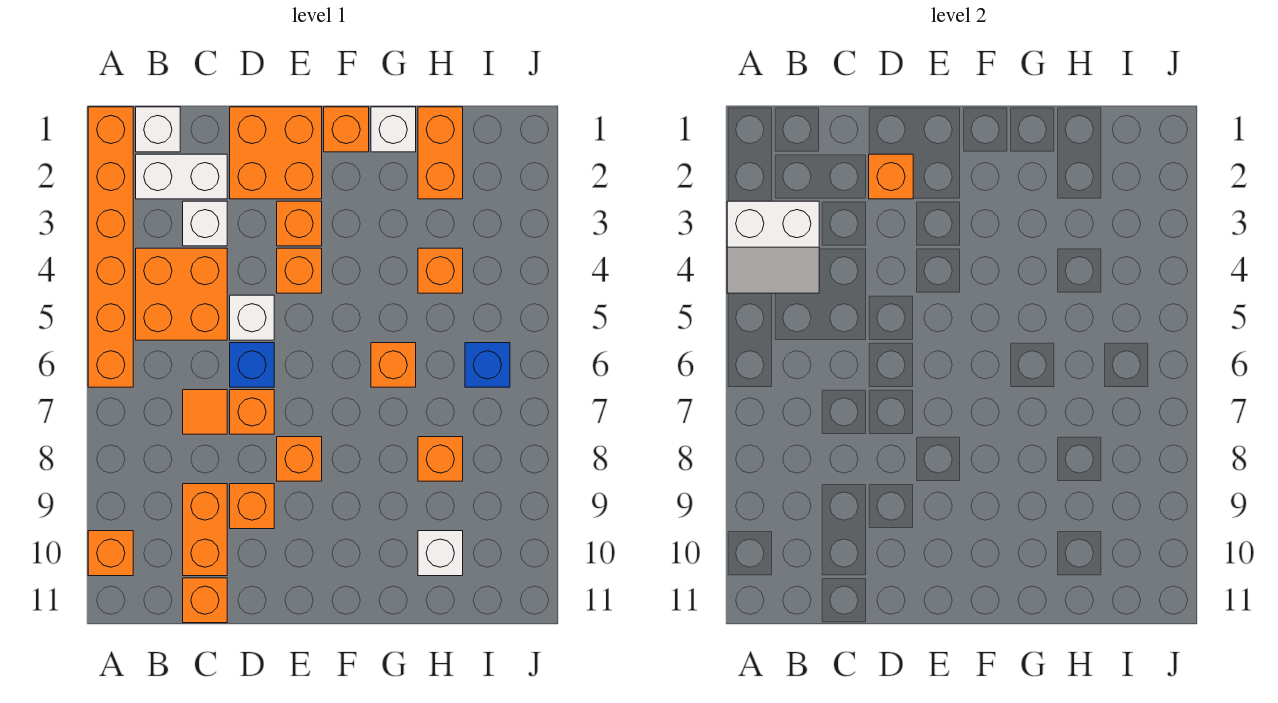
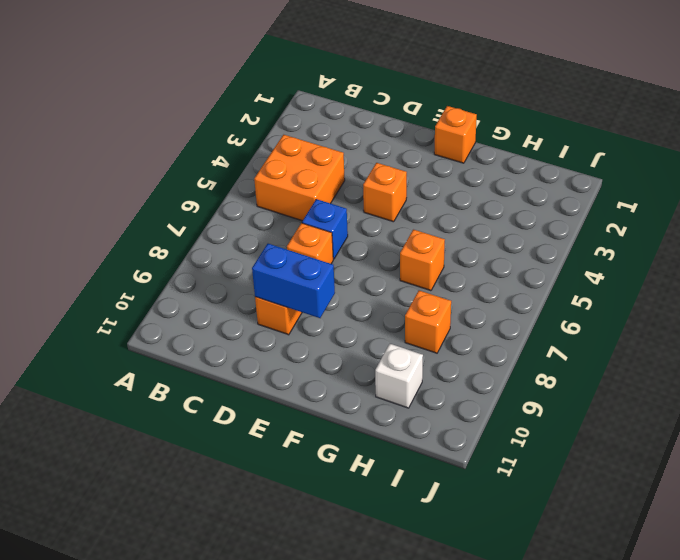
blue 1x2 brick [252,244,335,318] -> none
none -> orange 1x6 brick [88,107,133,387]
none -> orange 1x1 brick [88,531,133,576]
none -> white 1x1 brick [136,107,180,152]

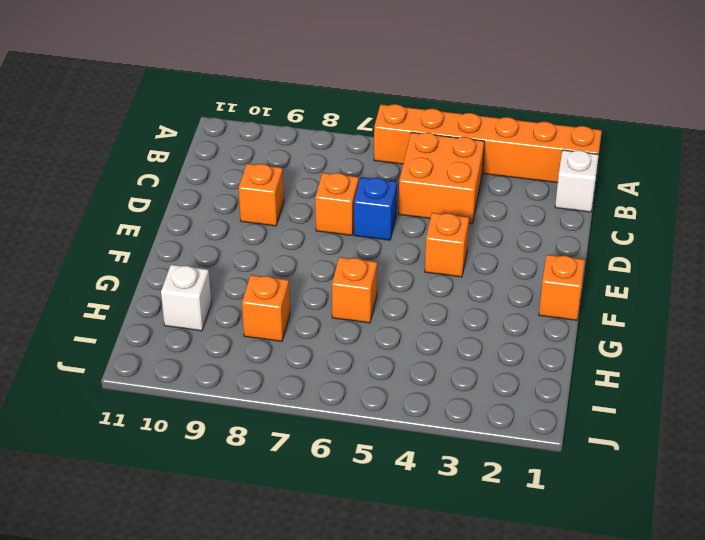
none -> orange 1x1 brick [88,531,133,576]
none -> white 1x2 brick [136,154,227,199]
none -> white 1x1 brick [183,201,227,246]

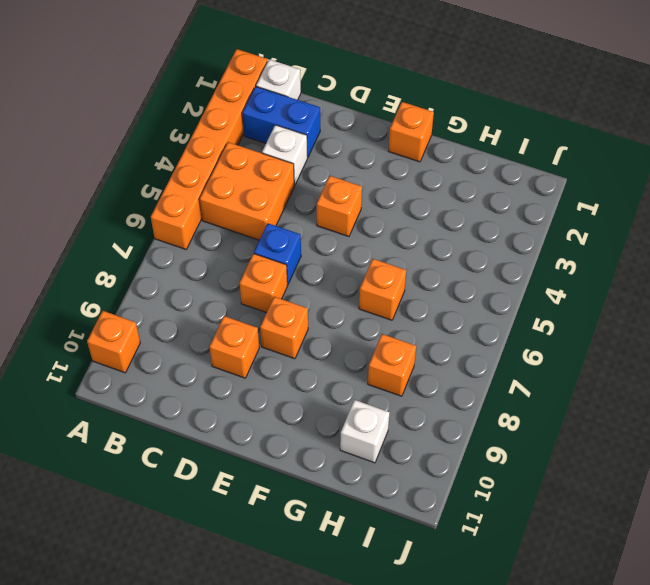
blue 1x2 brick [243,87,320,157] -> white 1x2 brick [136,154,227,199]
none -> orange 1x1 tile [183,390,227,434]
none -> orange 1x2 brick [183,484,227,576]
none -> orange 1x1 brick [183,578,227,623]

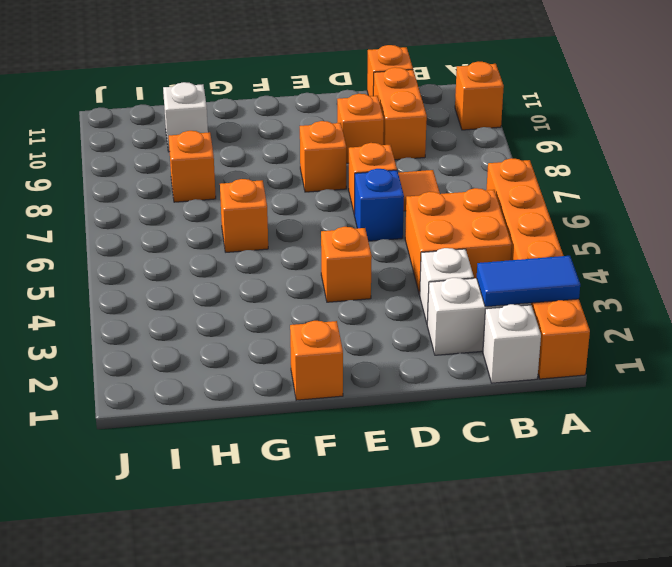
blue 1x2 tile [477,256,580,307] -> none
none -> orange 2x2 brick [230,107,322,199]
none -> white 1x1 brick [230,295,274,340]
none -> orange 1x1 brick [277,201,322,246]

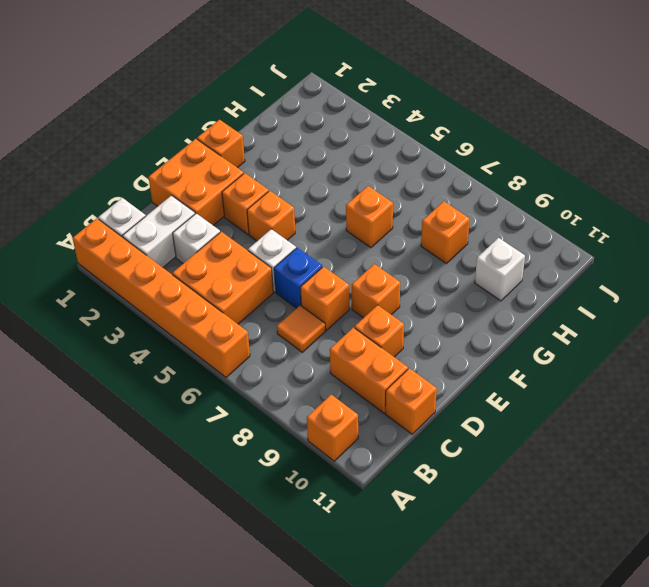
none -> white 1x1 brick [371,107,416,152]
none -> orange 1x2 brick [418,107,463,199]
none -> orange 1x1 brick [418,248,463,293]

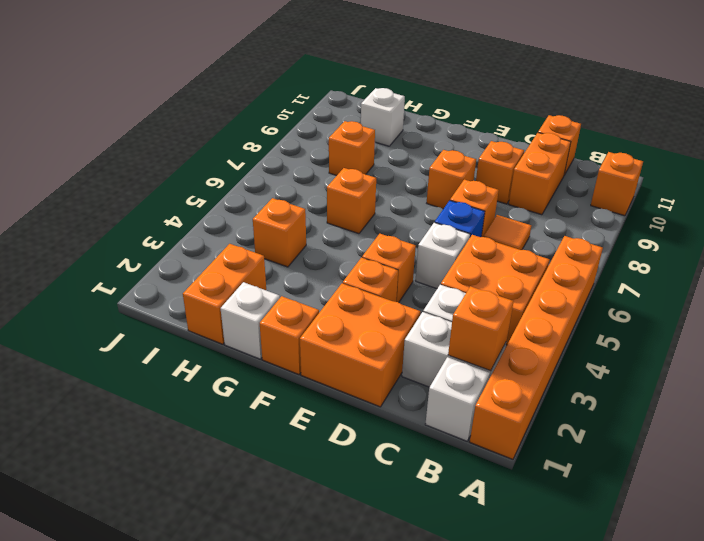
orange 1x1 brick [448,286,514,371] -> orange 1x1 brick moved to [869,154,913,199]
none -> blue 1x1 brick [465,343,510,387]
none -> white 2x2 slope [727,201,819,293]

